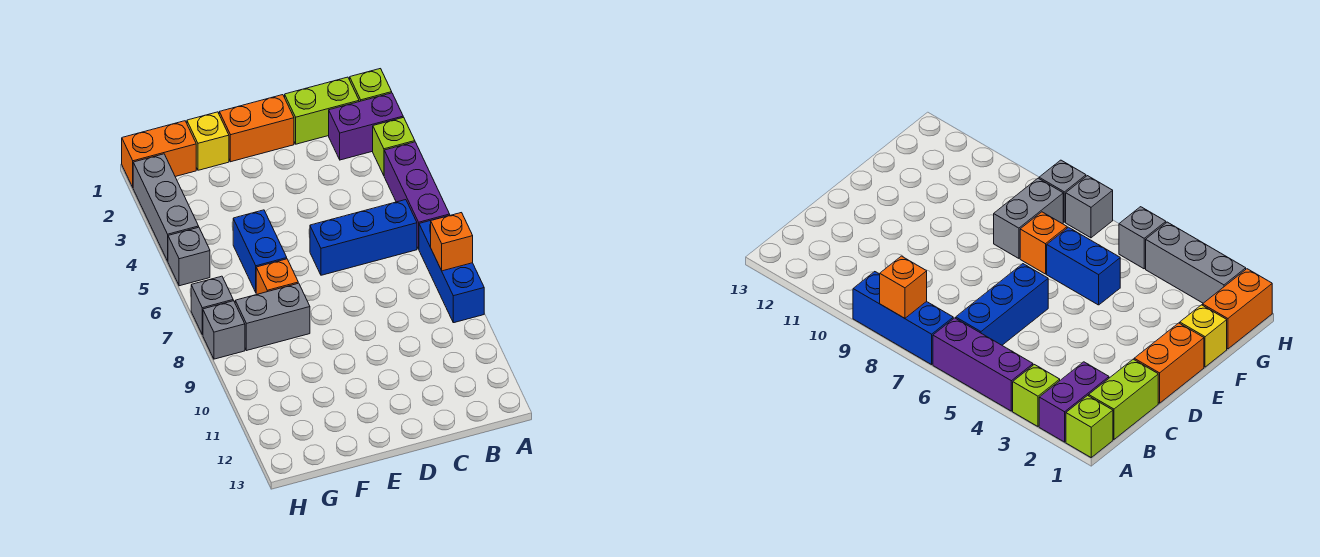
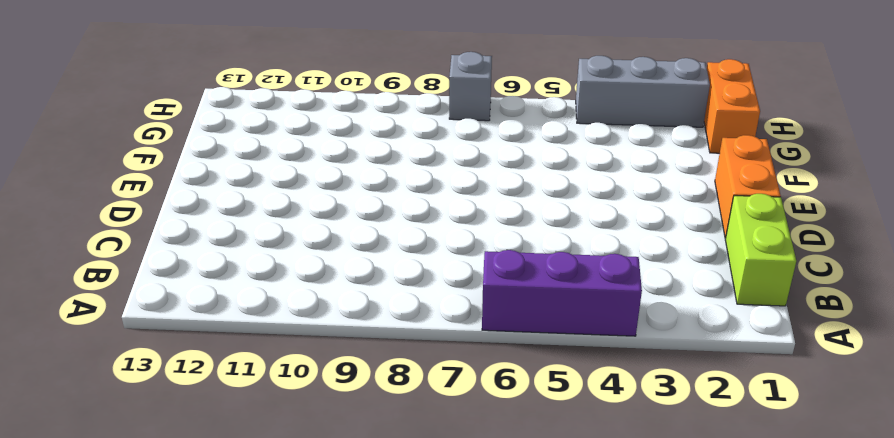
none -> lime 1x1 brick [350,69,392,102]
none -> purple 1x2 brick [329,93,403,160]
none -> lime 1x1 brick [373,117,415,175]

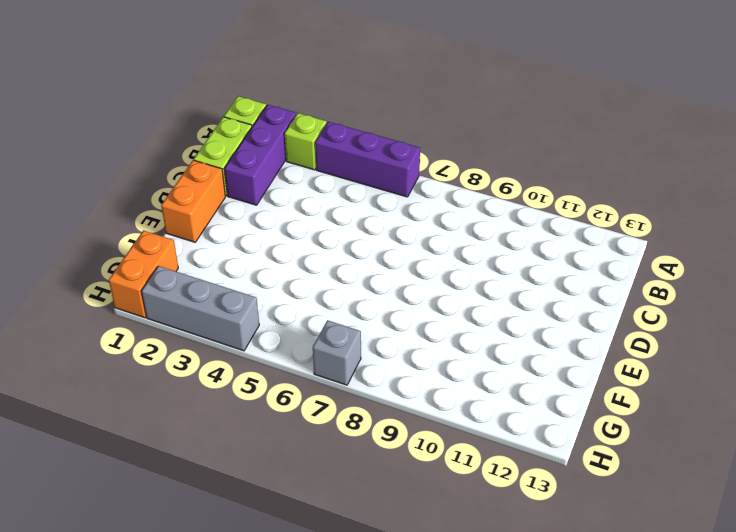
purple 1x3 brick [224,105,296,205] -> purple 1x2 brick [329,93,403,160]
none -> blue 1x3 brick [419,218,484,323]
none -> blue 1x3 brick [310,200,417,275]
none -> yellow 1x1 brick [187,112,229,170]

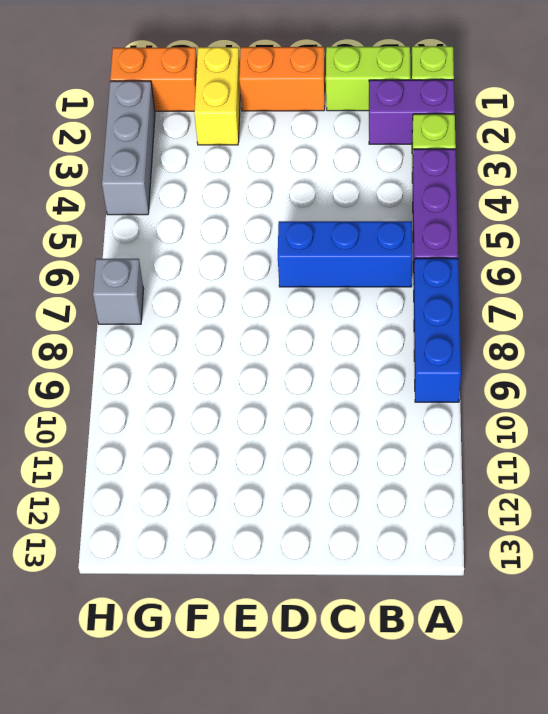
yellow 1x2 brick [194,47,240,145] -> yellow 1x1 brick [187,112,229,170]
none -> blue 1x2 brick [233,210,287,292]
none -> orange 1x1 brick [256,259,298,294]
none -> grey 1x2 brick [235,283,310,350]

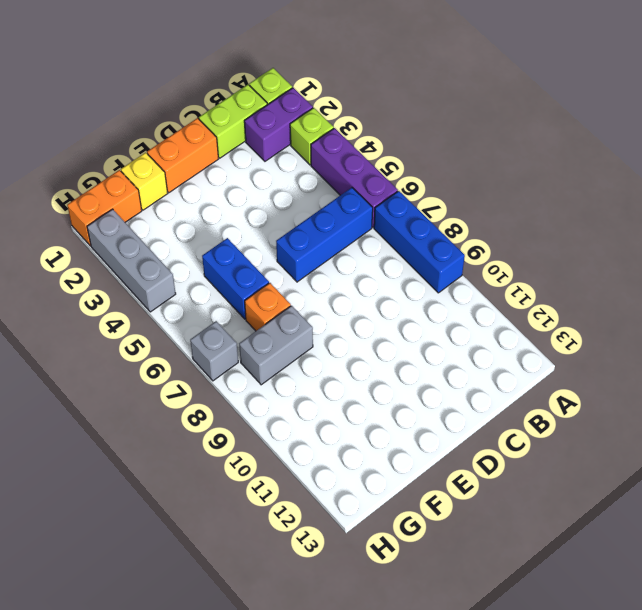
none -> grey 1x1 brick [168,227,210,286]
none -> grey 1x1 brick [203,301,245,359]
none -> orange 1x1 brick [431,213,473,271]

